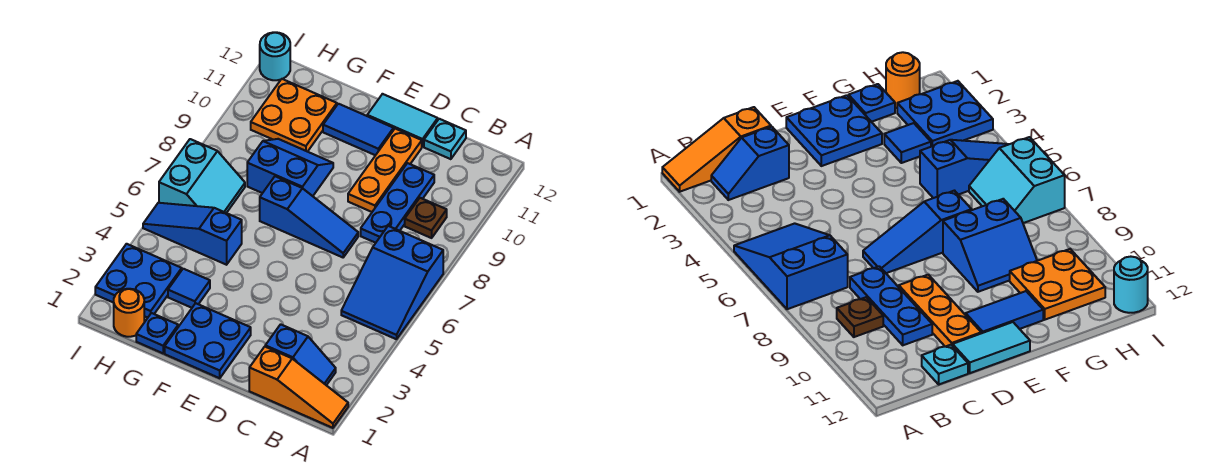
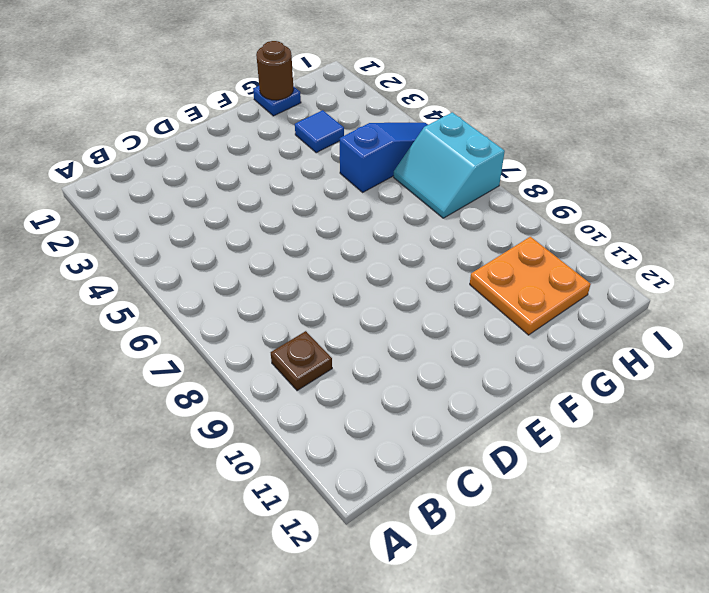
brown 1x1 round brick [256,41,293,100] -> none
none -> orange 1x3 slope [249,347,348,428]
none -> blue 2x3 slope [341,226,443,339]
none -> blue 1x2 slope [265,324,336,385]

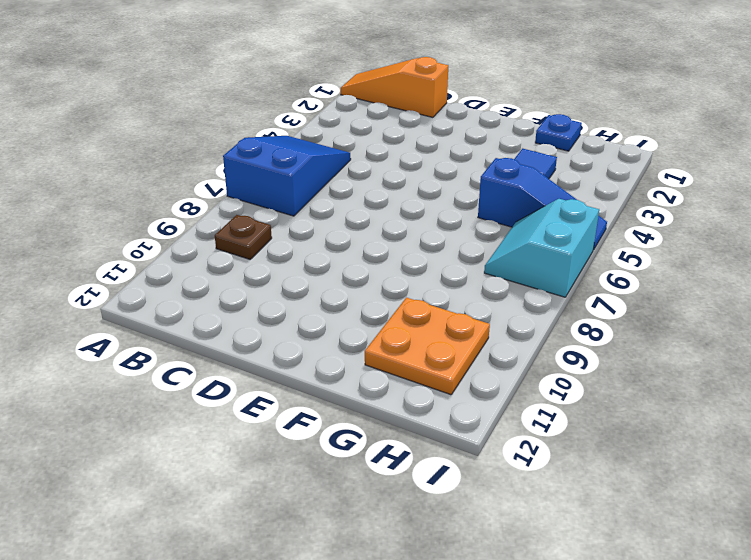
none -> blue 1x2 slope [265,324,336,385]
none -> blue 1x3 plate [361,163,434,243]
none -> cyan 1x1 plate [424,119,466,159]

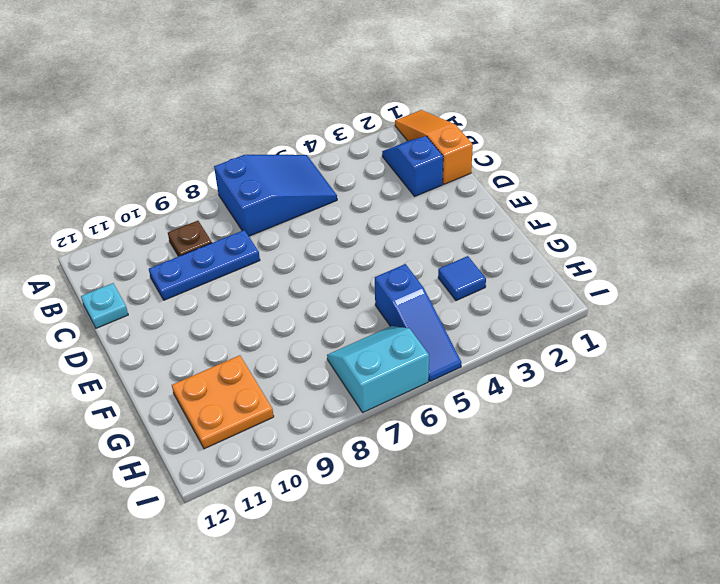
none -> blue 1x3 slope [260,176,358,257]
none -> orange 1x3 plate [348,129,422,212]
none -> cyan 1x2 tile [367,94,438,147]

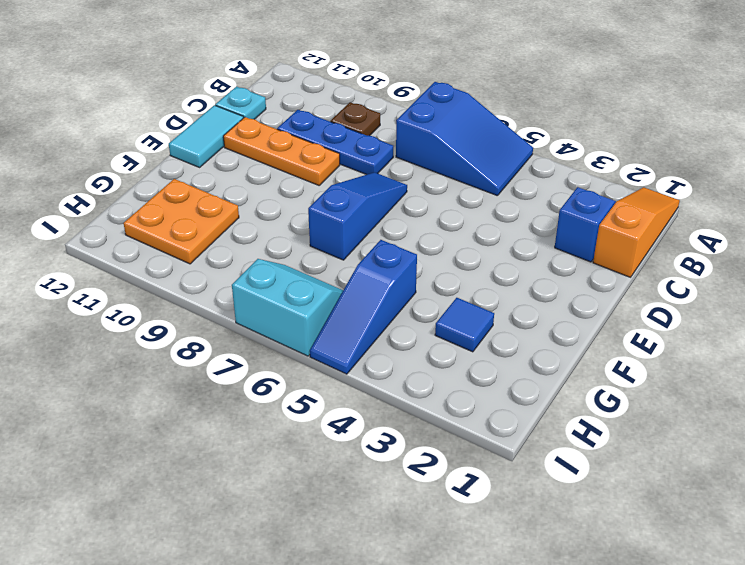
none -> blue 2x2 plate [165,303,251,378]
none -> blue 1x2 tile [323,104,394,155]
none -> blue 2x2 slope [247,139,333,196]

